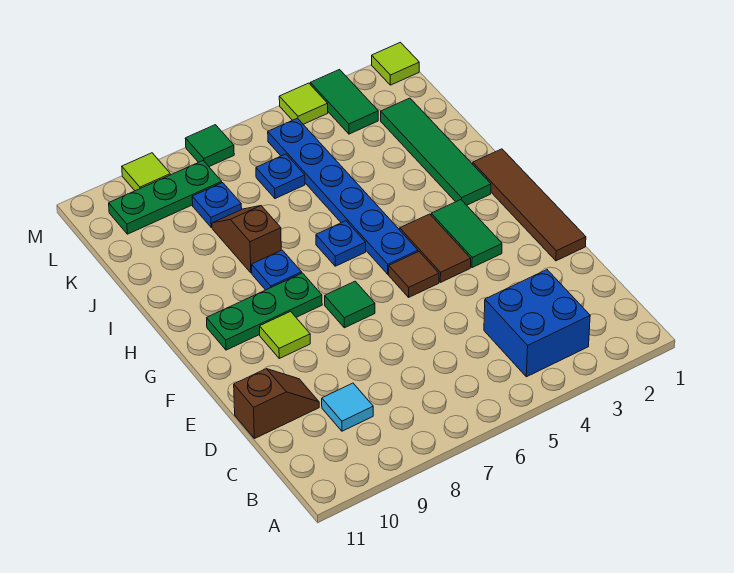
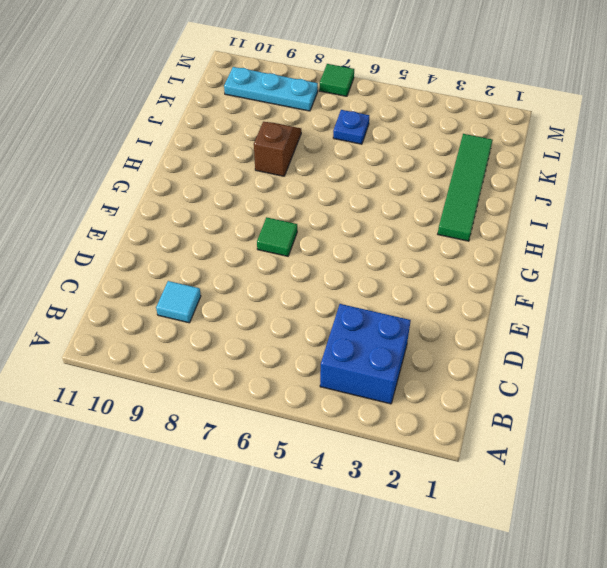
cyan 1x3 plate [224,67,318,111] -> green 1x3 plate [109,161,222,234]
none -> brown 1x2 slope [234,369,319,439]
none -> brown 1x4 tile [473,149,586,261]
none -> green 1x2 tile [431,200,502,268]

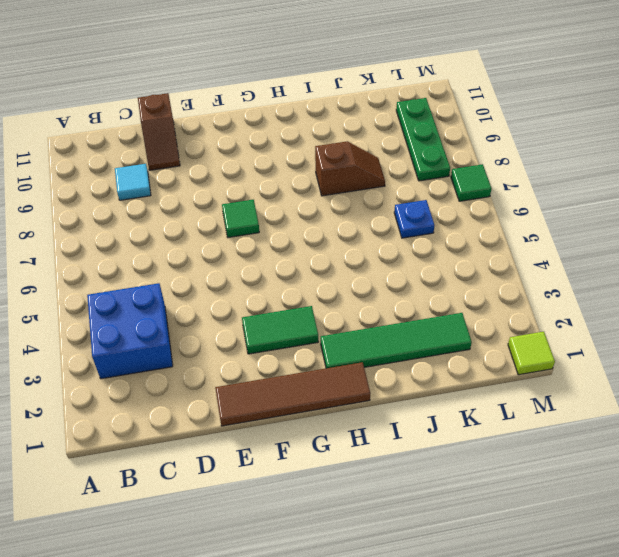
none -> brown 1x2 tile [400,214,471,282]
none -> brown 1x1 tile [389,252,439,297]
none -> lime 1x1 tile [260,312,310,358]

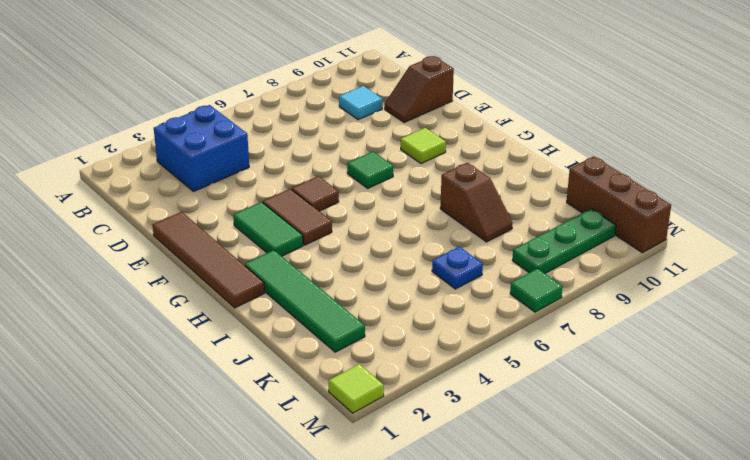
brown 1x3 brick [567,156,671,253] -> none
none -> blue 1x6 plate [268,118,418,274]
none -> green 1x3 plate [207,273,322,350]
none -> blue 1x1 plate [316,221,366,266]

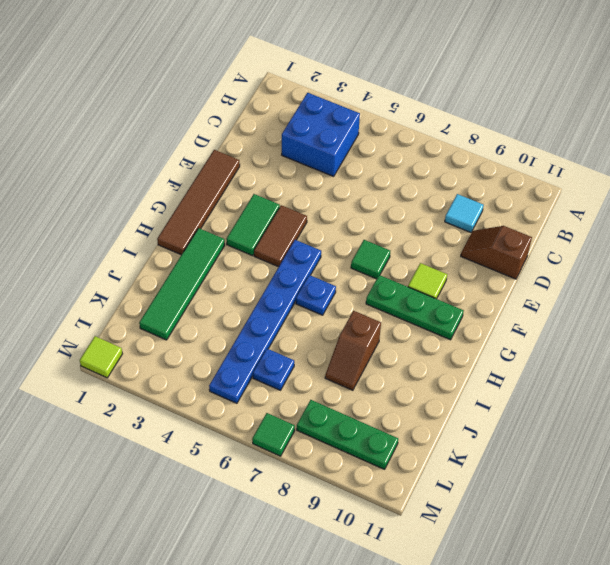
none -> brown 1x1 tile [389,252,439,297]
none -> blue 1x1 plate [252,250,302,290]
none -> blue 1x1 plate [192,183,242,227]

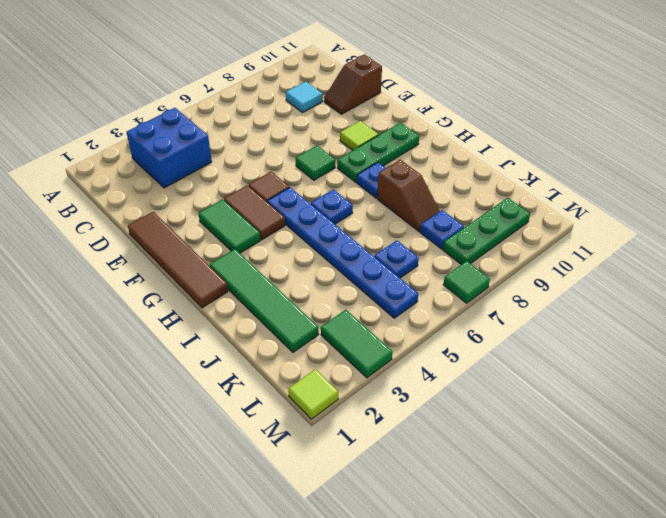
none -> lime 1x1 tile [279,83,328,124]
none -> lime 1x1 tile [122,153,170,191]

